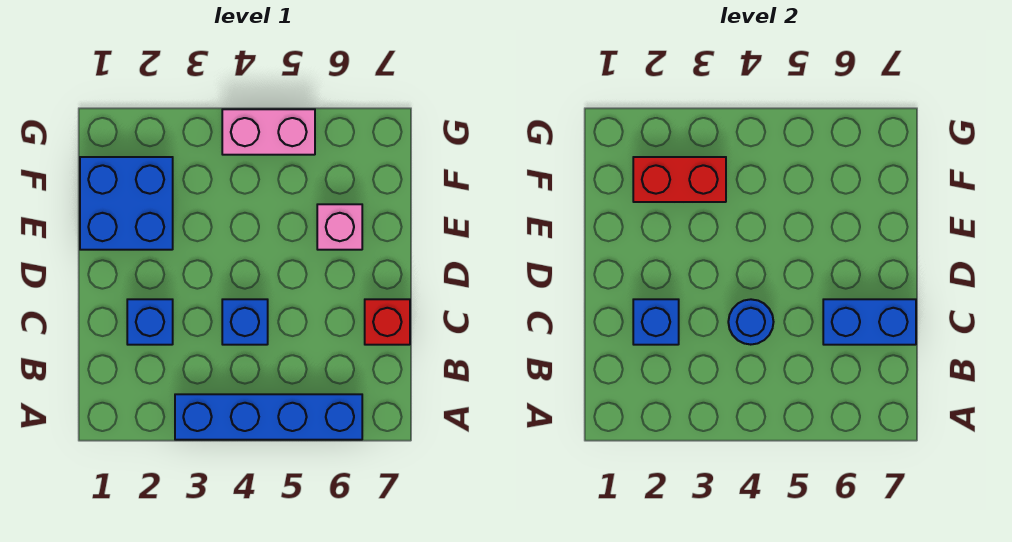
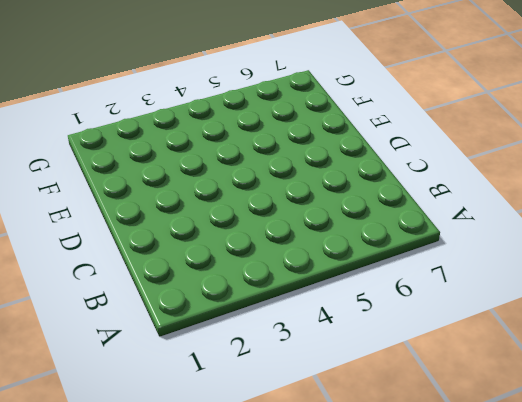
none -> blue 1x4 brick [175,394,362,440]
none -> blue 1x1 brick [127,299,173,345]

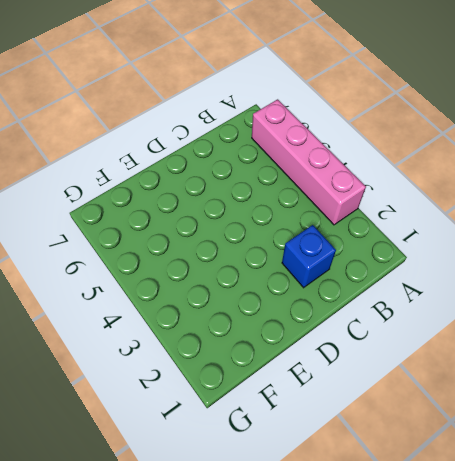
pink 1x4 brick [252,99,366,225] -> blue 1x4 brick [175,394,362,440]
none -> blue 1x1 brick [222,299,268,345]
none -> red 1x1 brick [365,299,410,345]

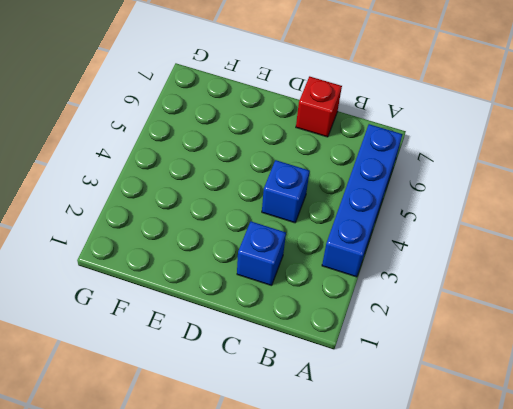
none -> blue 2x2 brick [80,157,173,250]
none -> pink 1x1 brick [317,204,362,250]

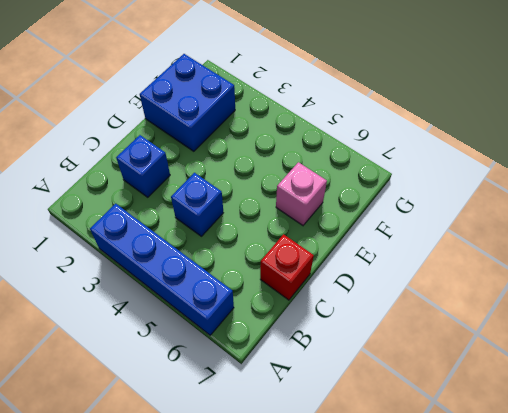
none -> pink 1x2 brick [222,109,315,155]
none -> blue 1x1 brick [633,299,679,345]

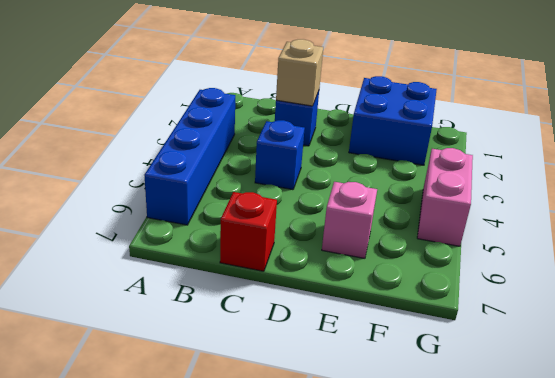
tan 1x1 brick [276,39,323,106] -> blue 1x1 brick [633,299,679,345]
none -> blue 1x1 round brick [728,299,773,345]
none -> blue 1x2 brick [823,299,916,345]

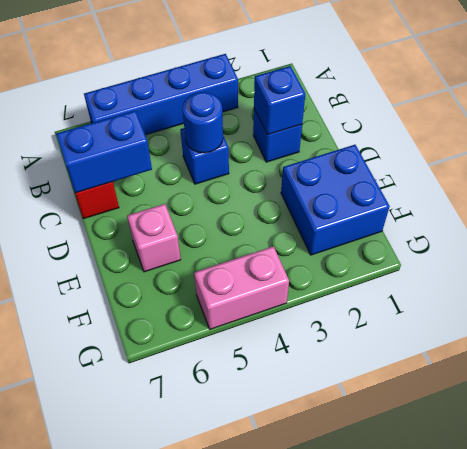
none -> red 1x2 brick [633,157,726,202]

